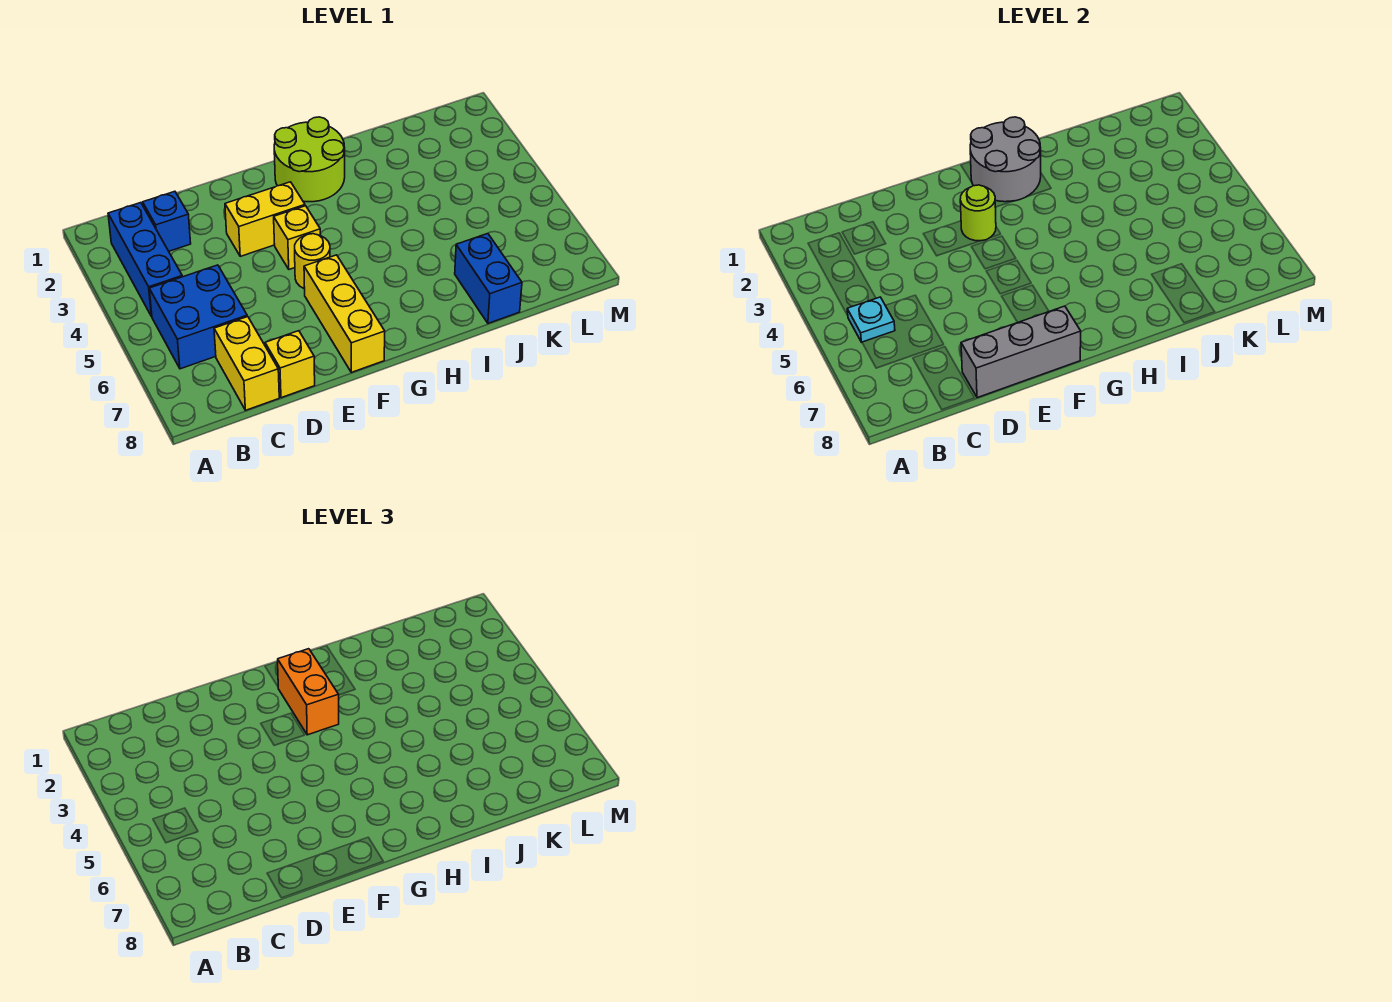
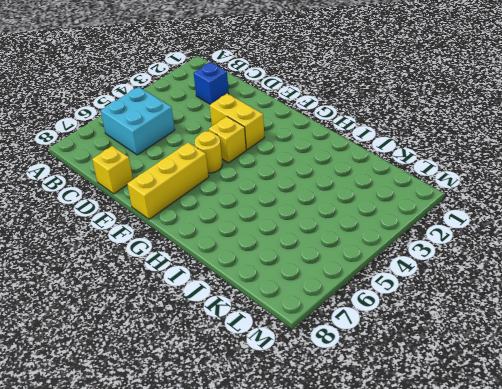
cyan 2x2 brick [101,87,175,155] -> blue 2x2 brick [149,265,247,369]
none -> blue 1x3 brick [108,203,182,317]
none -> yellow 1x2 brick [214,316,279,410]
none -> lime 2x2 round brick [274,117,345,202]

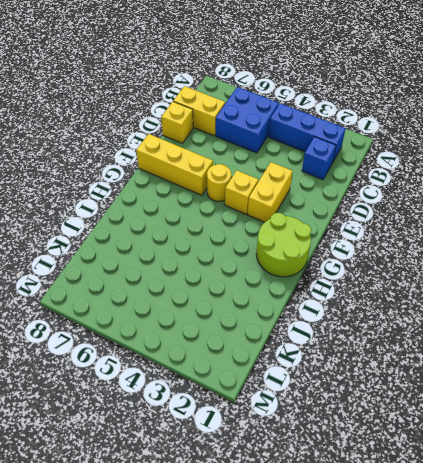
none -> blue 1x2 brick [455,234,522,323]
none -> cyan 1x1 plate [847,297,895,342]
none -> grey 1x3 brick [961,306,1081,398]

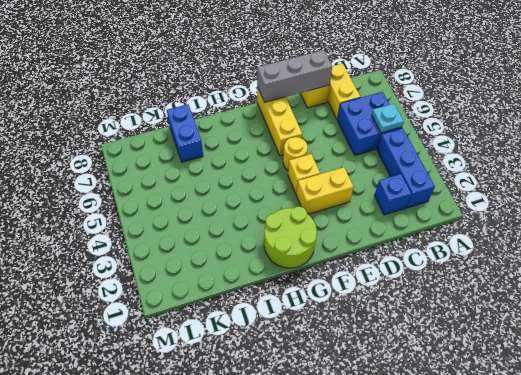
none -> lime 1x1 round brick [960,185,996,241]
none -> grey 2x2 round brick [970,117,1041,202]
none -> orange 1x2 brick [278,649,339,735]

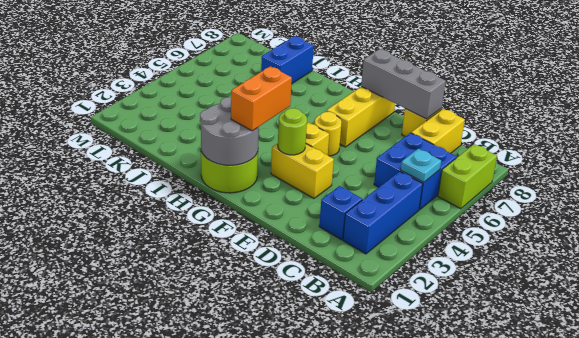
lime 1x2 brick [438,144,497,209] -> none

